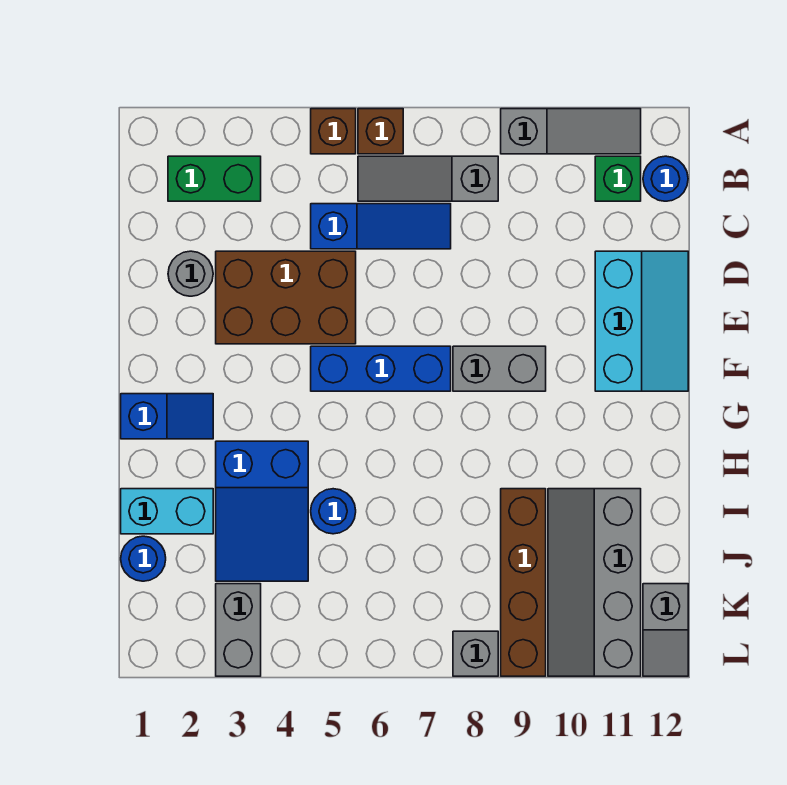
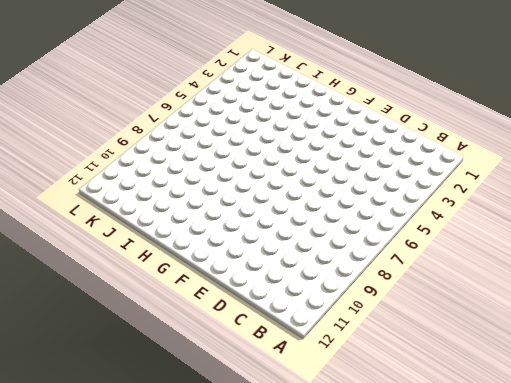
none -> brown 1x1 brick [311,109,356,154]
none -> brown 1x1 brick [358,109,403,154]
none -> grey 1x3 slope [501,109,641,154]

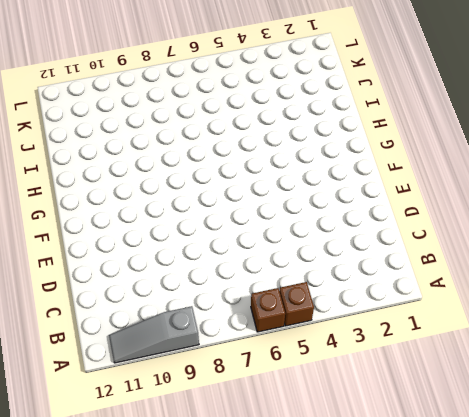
none -> green 1x2 brick [168,156,261,201]
none -> grey 1x3 slope [358,156,498,201]
none -> green 1x1 brick [595,156,641,201]

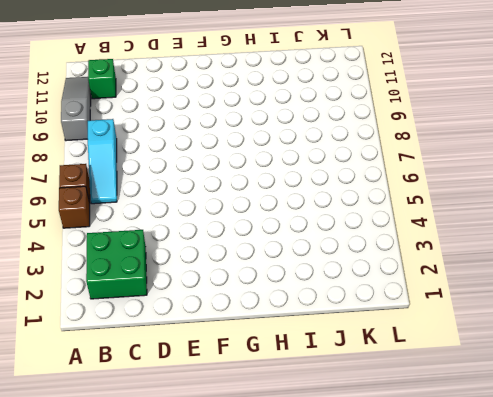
green 2x2 brick [86,230,147,299] -> green 1x2 brick [168,156,261,201]
cyan 1x3 slope [88,119,117,204] -> grey 1x3 slope [358,156,498,201]
none -> blue 1x1 round brick [643,156,688,201]
none -> blue 1x3 slope [311,204,451,249]
none -> grey 1x1 round brick [168,251,213,296]

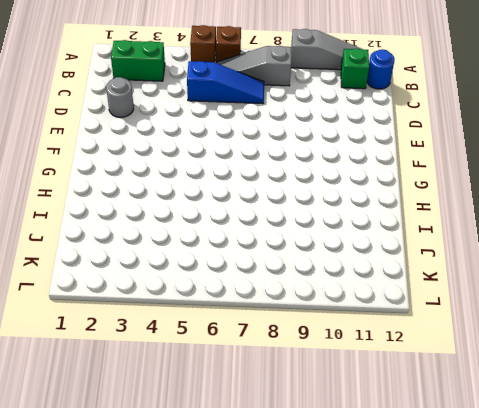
none -> brown 2x3 brick [216,251,356,344]
none -> cyan 2x3 slope [595,251,688,391]
none -> blue 1x3 brick [311,346,451,391]

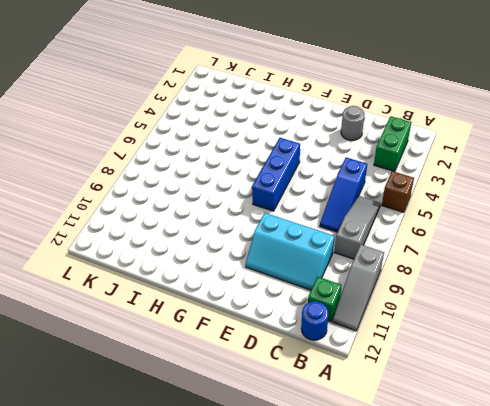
cyan 2x3 slope [245,213,334,290] -> cyan 2x3 slope moved to [595,251,688,391]
none -> brown 1x1 brick [358,109,403,154]
none -> brown 2x3 brick [216,251,356,344]
none -> grey 1x2 brick [453,346,546,391]

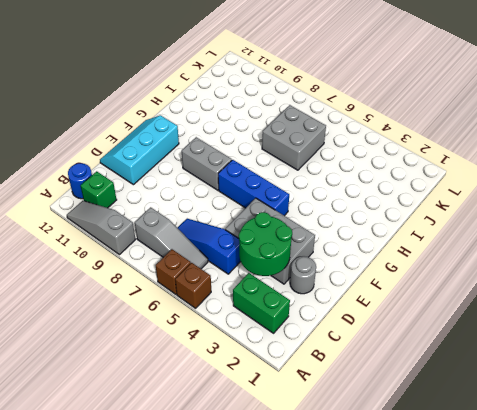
green 2x2 round brick [239,212,292,276] -> none
grey 2x3 brick [225,198,315,284] -> brown 2x3 brick [216,251,356,344]
grey 2x2 brick [262,105,326,170] -> none
none -> blue 1x2 slope [121,394,213,439]
none -> blue 2x3 slope [216,441,308,581]
none -> cyan 1x2 brick [121,489,213,534]

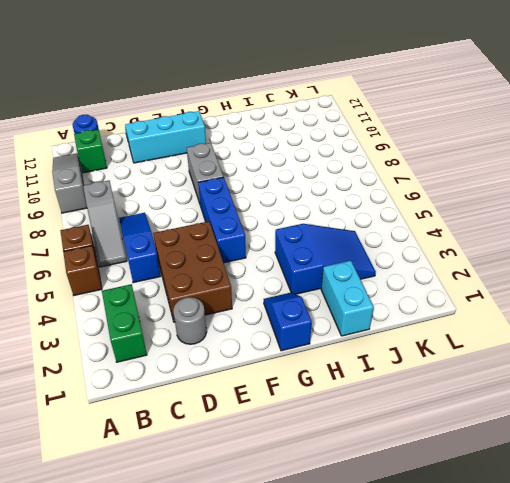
none -> blue 1x1 round brick [311,489,356,534]
none -> brown 1x4 brick [501,489,546,676]
none -> grey 2x4 slope [548,489,641,676]

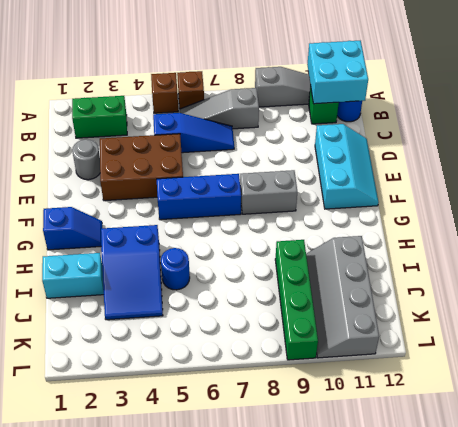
cyan 2x2 brick [307,41,368,104] -> none
green 1x4 brick [275,240,318,360] -> brown 1x4 brick [501,489,546,676]
none -> blue 1x1 round brick [121,536,166,581]
none -> grey 1x2 brick [216,584,261,676]
none -> grey 1x2 slope [643,584,688,676]

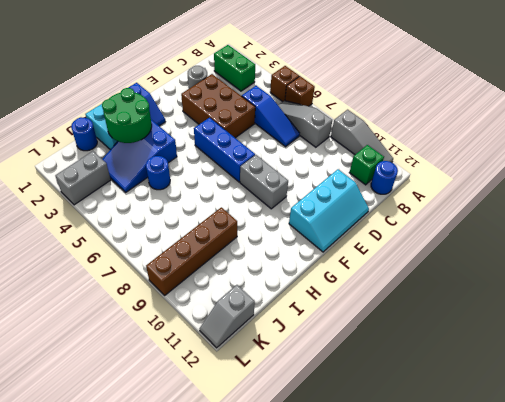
green 2x2 round brick [102,88,152,143] -> none
none -> grey 2x4 slope [548,489,641,676]
none -> grey 1x1 brick [453,631,498,676]

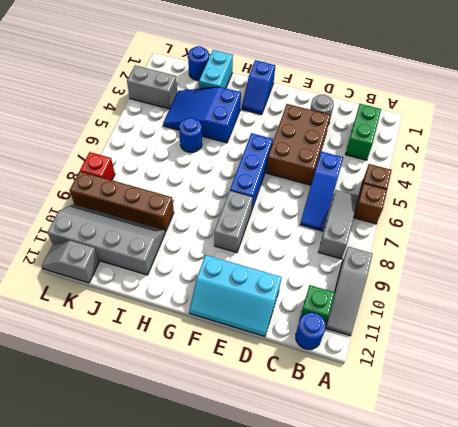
red 1x1 brick [80,152,115,180] -> grey 1x1 brick [453,631,498,676]

